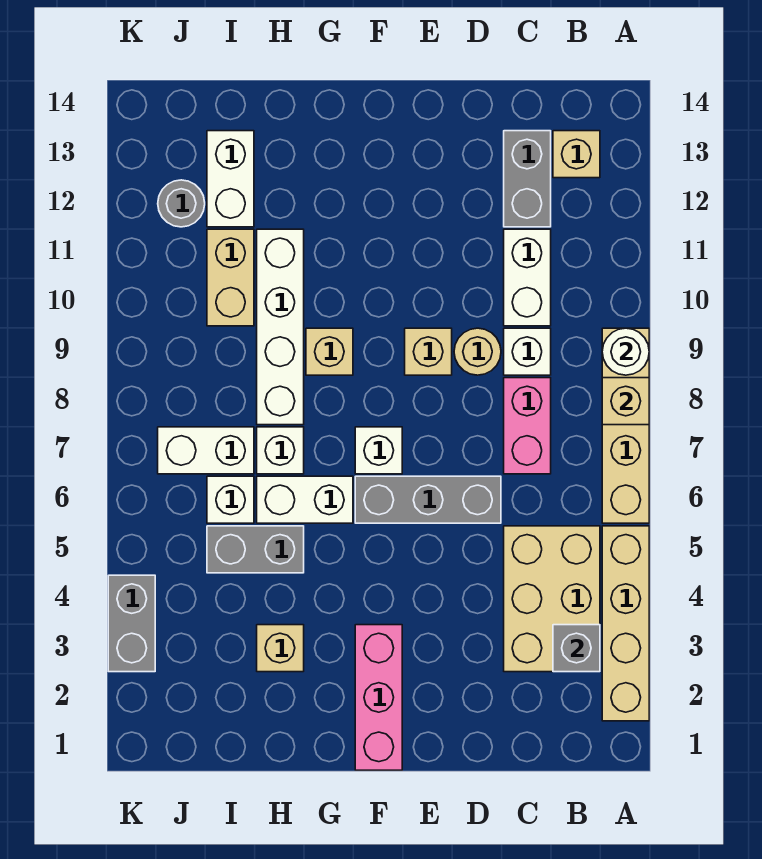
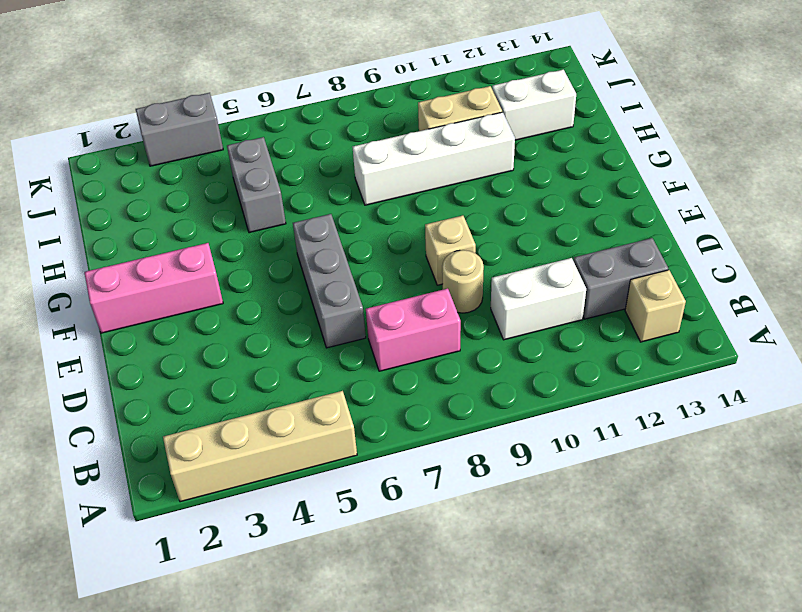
none -> tan 1x4 brick [602,328,649,523]
none -> tan 2x3 brick [504,526,600,672]
none -> white 1x1 brick [504,328,551,375]

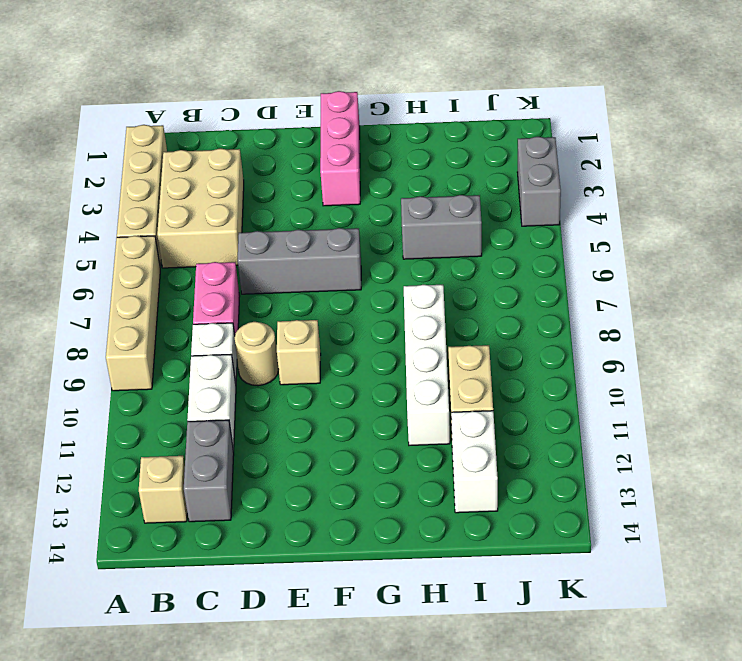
none -> white 1x1 brick [355,427,402,474]
none -> white 1x2 brick [257,476,353,523]
none -> tan 1x1 brick [306,328,353,375]

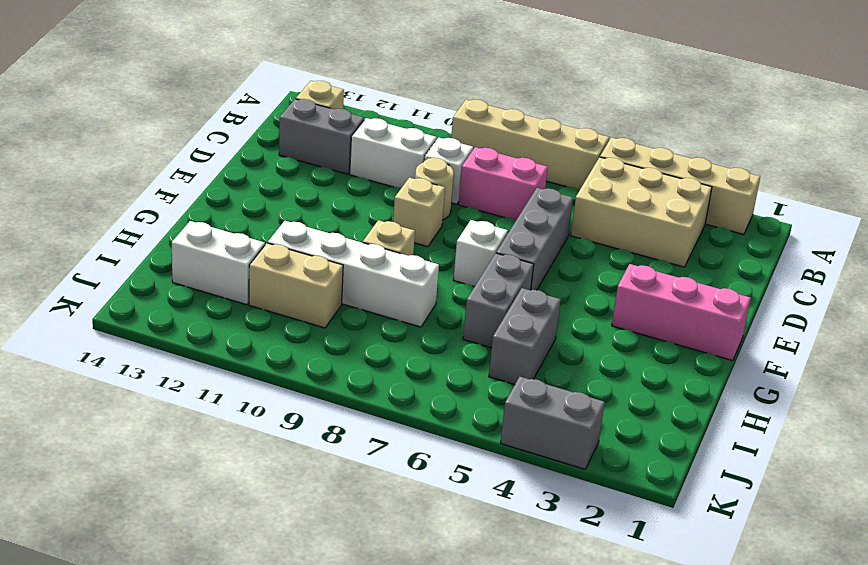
grey 1x2 brick [463,253,534,348] -> white 1x2 brick [257,476,353,523]
none -> tan 1x1 brick [257,625,304,672]
none -> white 1x1 brick [257,427,304,474]
none -> white 1x1 brick [207,476,254,523]

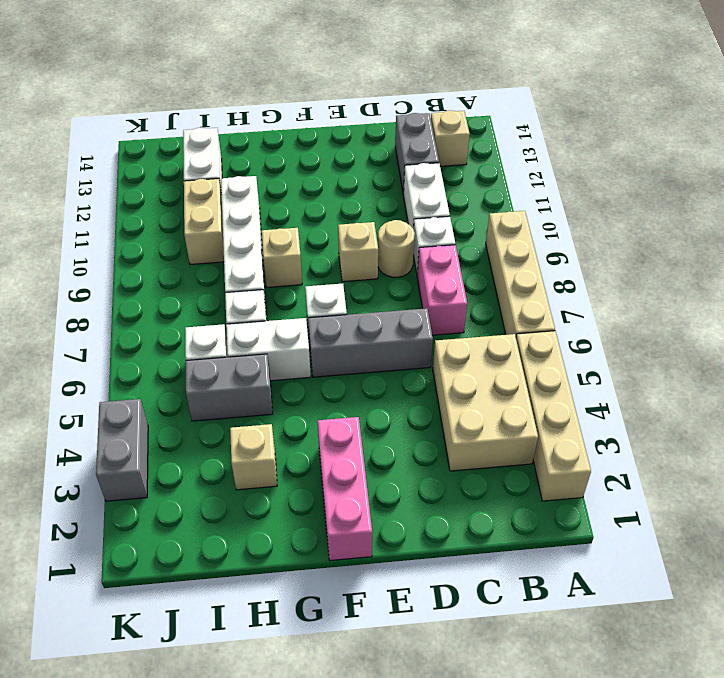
none -> white 1x2 brick [158,427,254,474]
none -> grey 1x1 round brick [158,180,205,227]
none -> tan 1x1 brick [602,378,649,425]

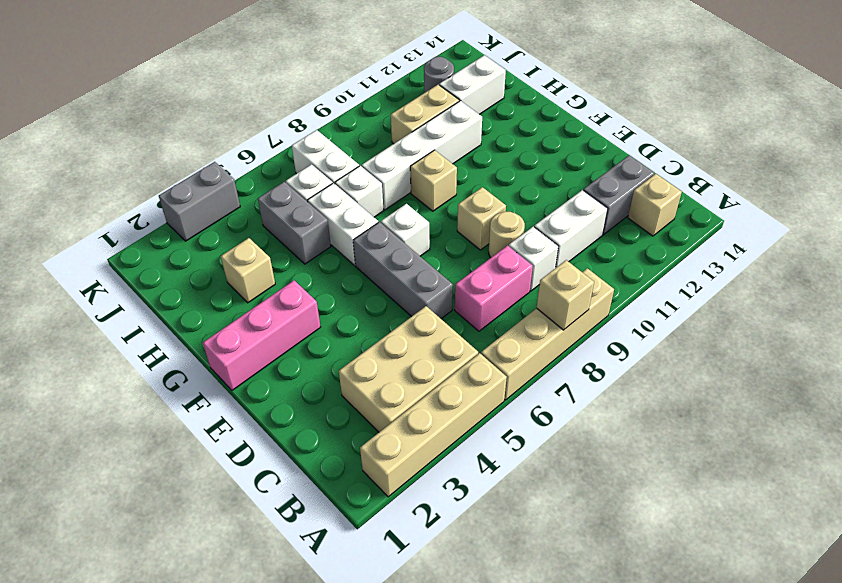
none -> white 1x1 round brick [602,328,649,375]
none -> grey 1x1 brick [553,625,600,672]

